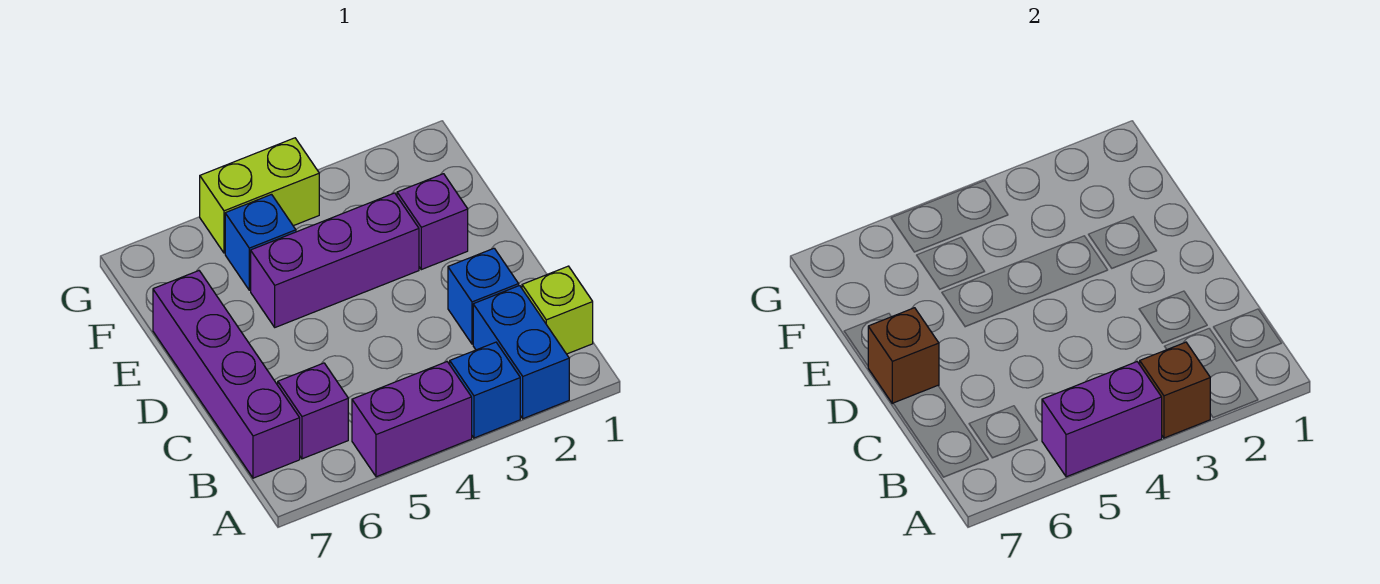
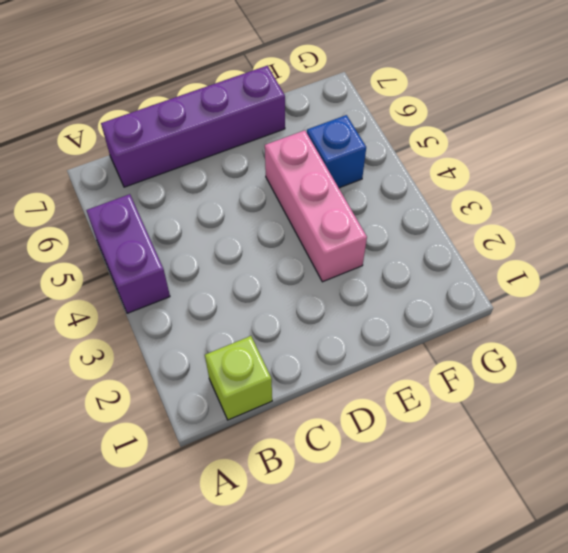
pink 1x3 brick [265,130,367,282] -> purple 1x3 brick [251,193,419,327]
none -> blue 1x2 brick [473,286,569,419]
none -> blue 1x1 brick [450,342,520,438]
none -> purple 1x1 brick [278,363,348,459]

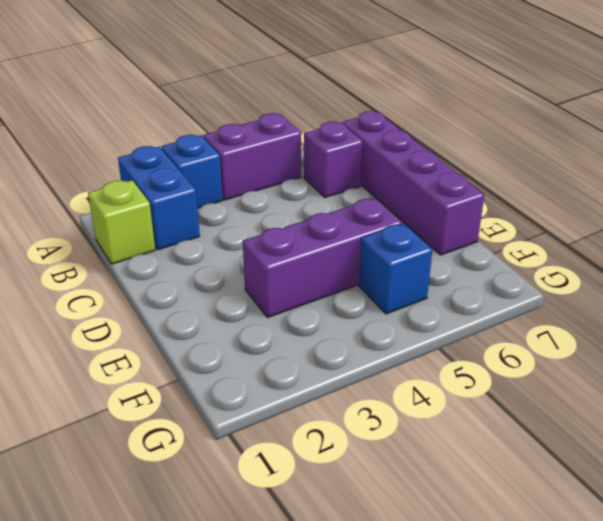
none -> blue 1x1 brick [448,248,519,344]
none -> purple 1x1 brick [397,174,468,270]
none -> lime 1x2 brick [200,138,319,253]

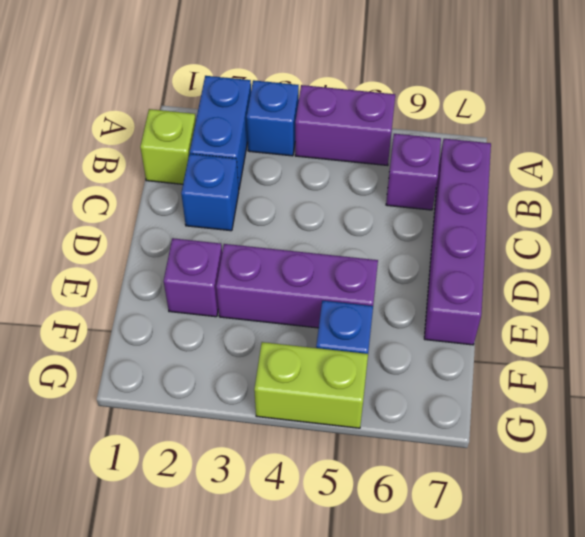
none -> brown 1x1 brick [1140,342,1210,438]
none -> purple 1x2 brick [1042,362,1162,477]
none -> brown 1x1 brick [868,308,939,404]

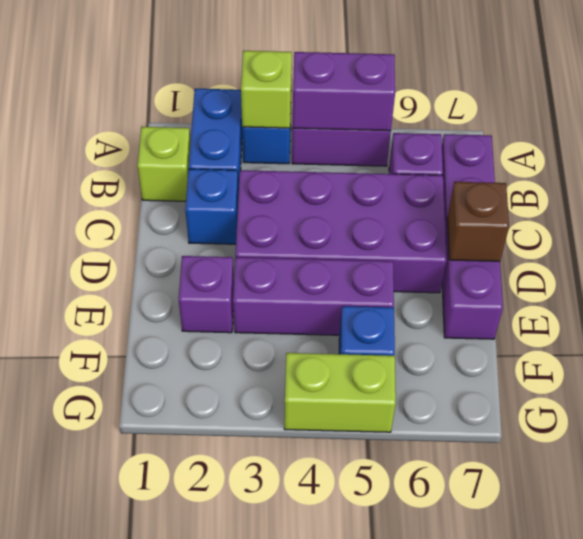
lime 1x1 brick [241,51,292,128] -> brown 1x1 brick [1140,342,1210,438]
purple 2x4 brick [235,170,447,293] -> none

